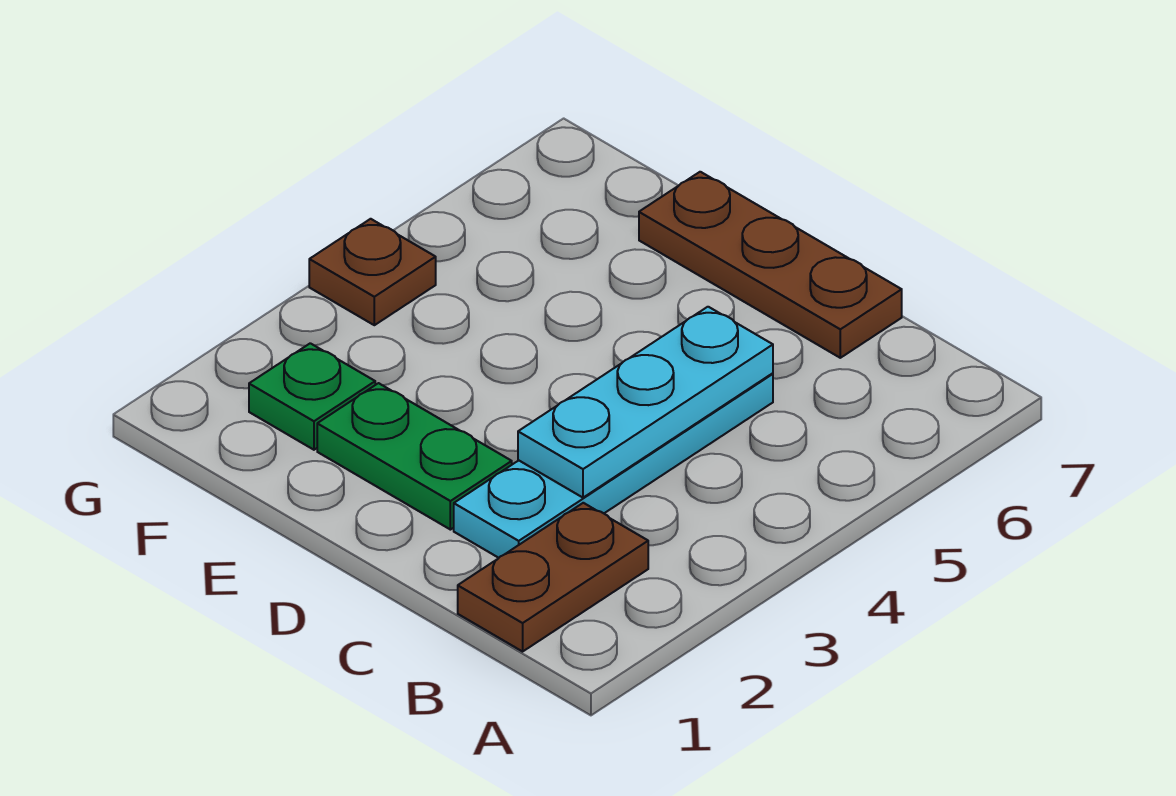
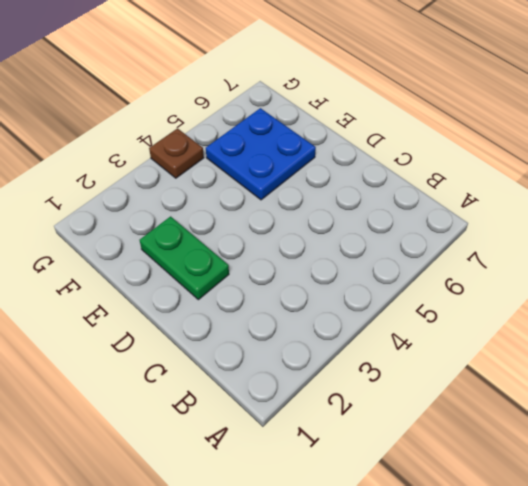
blue 2x2 plate [206,108,316,200] -> none
none -> brown 1x2 plate [458,503,648,652]
none -> cyan 1x4 plate [454,374,773,558]

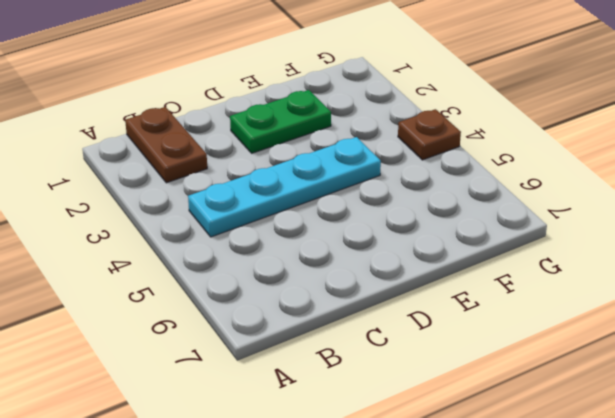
cyan 1x4 plate [188,137,381,237] -> cyan 1x4 plate turned to [454,374,773,558]
none -> brown 1x3 plate [639,172,902,358]
none -> green 1x1 plate [249,343,375,450]

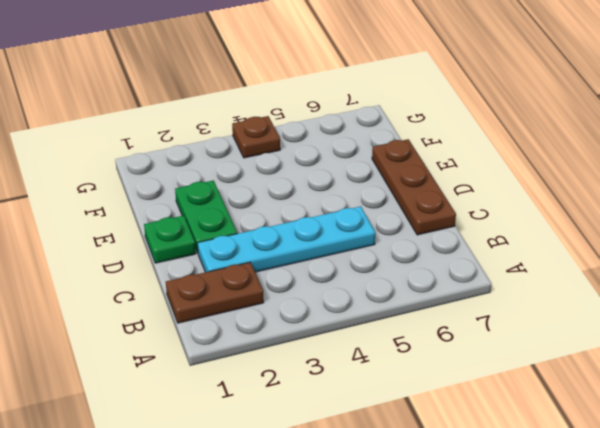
green 1x1 plate [144,216,196,263] -> green 1x1 plate moved to [249,343,375,450]
none -> cyan 1x3 plate [518,307,773,498]

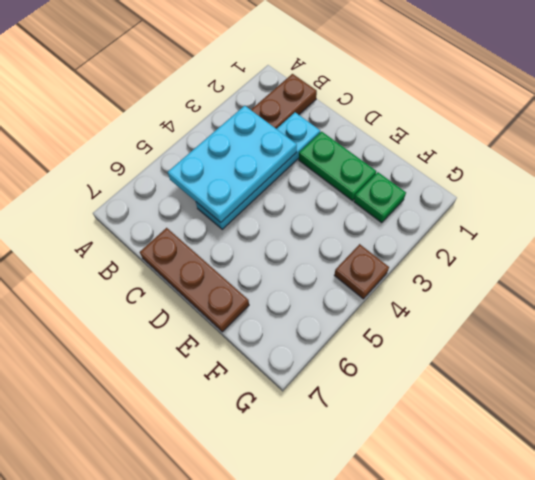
cyan 2x3 plate [168,106,297,222] -> cyan 1x3 plate [518,307,773,498]

